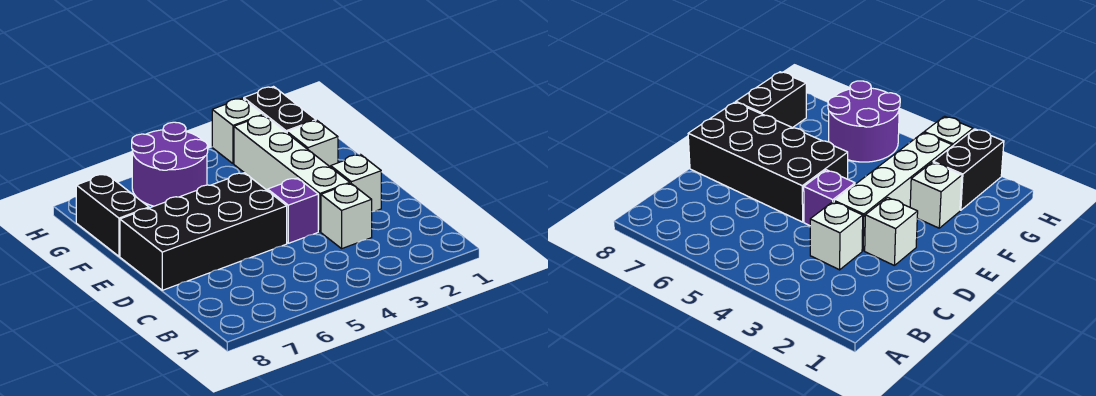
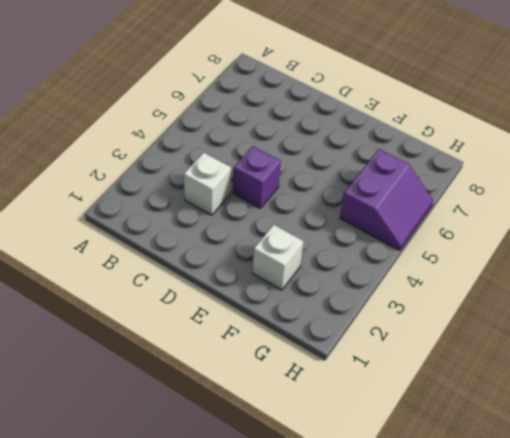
purple 2x2 slope [340,149,433,250] -> purple 2x2 round brick [132,122,208,206]
none -> white 1x1 brick [331,155,381,212]
none -> white 1x4 brick [234,115,350,232]

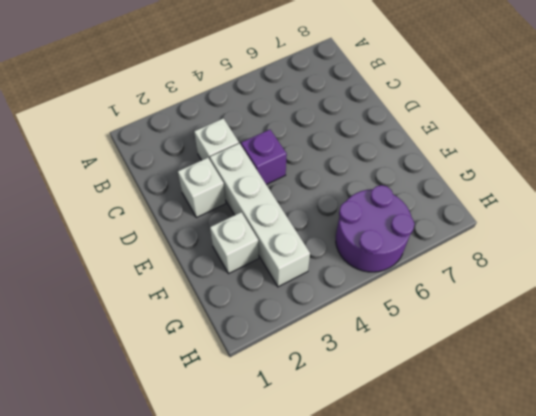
none -> black 2x4 brick [120,173,287,290]
none -> black 1x2 brick [76,174,149,256]

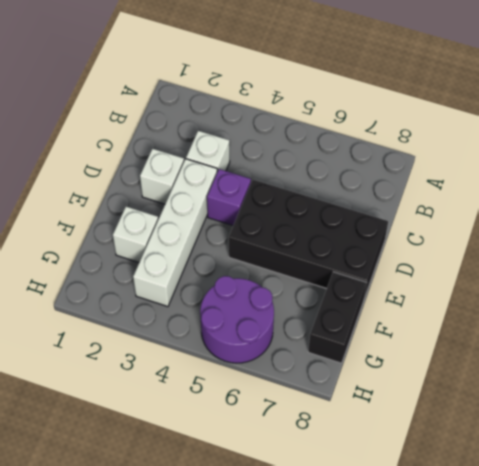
none -> black 1x2 brick [244,87,316,133]
none -> white 1x1 brick [212,98,263,164]

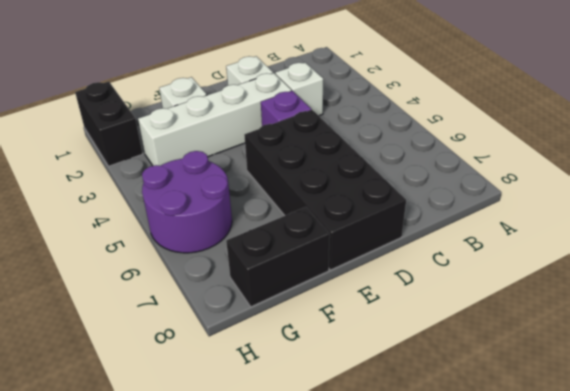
black 1x2 brick [75,82,143,166] -> black 1x2 brick turned to [244,87,316,133]
none -> white 1x1 brick [212,98,263,164]

